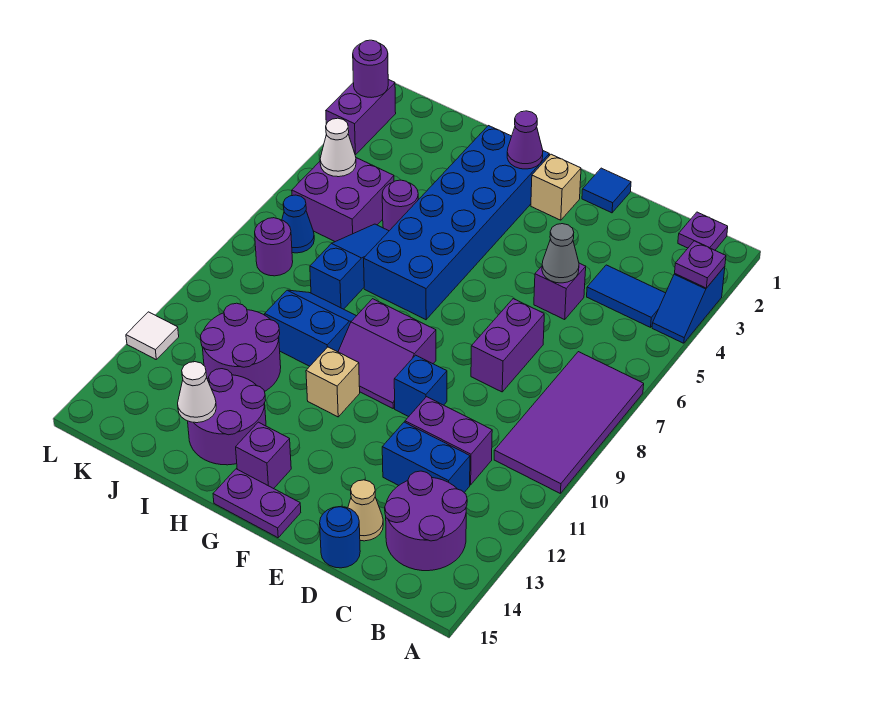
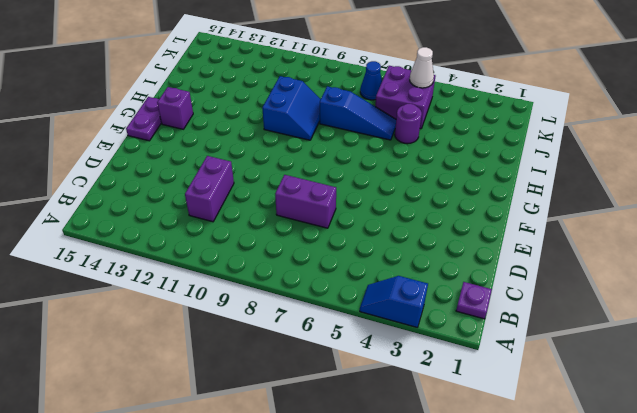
none -> purple 2x4 tile [494,352,644,493]
none -> blue 1x2 tile [587,265,666,327]
none -> purple 2x2 round brick [385,471,467,571]
none -> blue 1x2 brick [382,422,470,492]

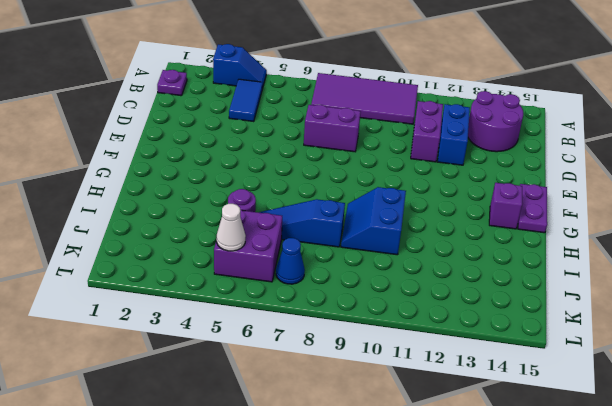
none -> purple 1x1 brick [534,263,586,319]
none -> tan 1x1 cone [348,480,383,541]
none -> blue 1x1 round brick [320,507,360,568]
none -> blue 1x1 tile [582,168,631,213]

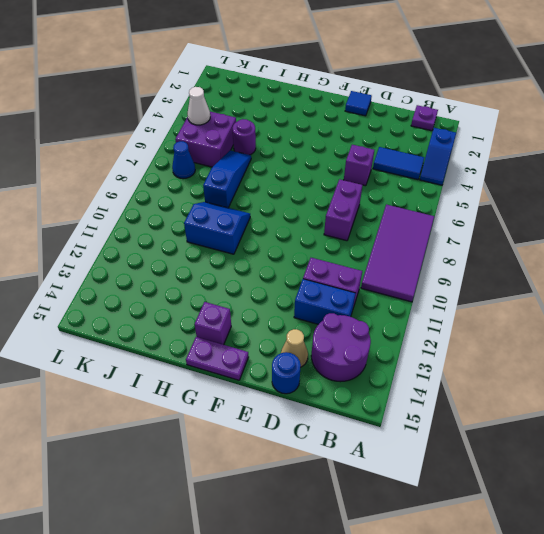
none -> blue 1x1 brick [394,355,447,417]
none -> tan 1x1 brick [531,154,581,220]
none -> purple 2x2 slope [338,299,436,408]
none -> blue 2x6 brick [364,126,549,320]

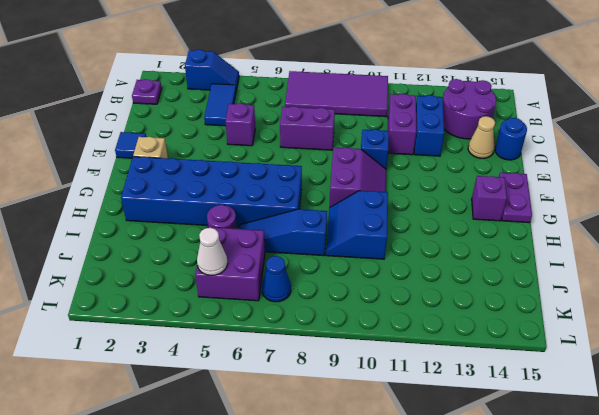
none -> tan 1x1 brick [306,347,360,417]
none -> purple 2x2 round brick [188,369,266,465]
none -> purple 2x2 round brick [201,303,281,391]
none -> purple 1x1 round brick [255,218,293,276]

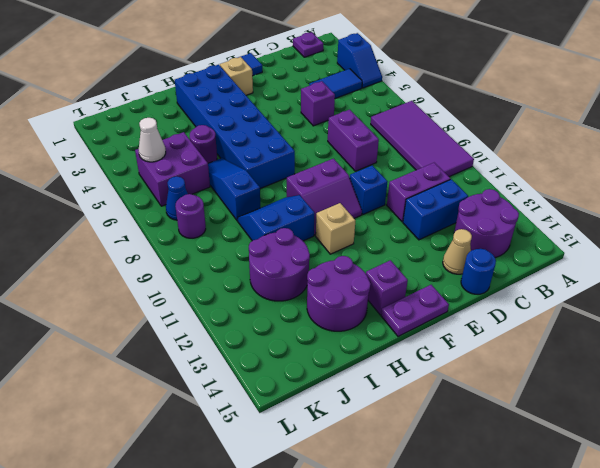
none -> purple 1x2 brick [326,80,396,155]
none -> white 1x1 tile [126,312,179,359]
none -> purple 1x1 plate [675,241,726,288]
none -> grey 1x1 cone [542,224,579,283]

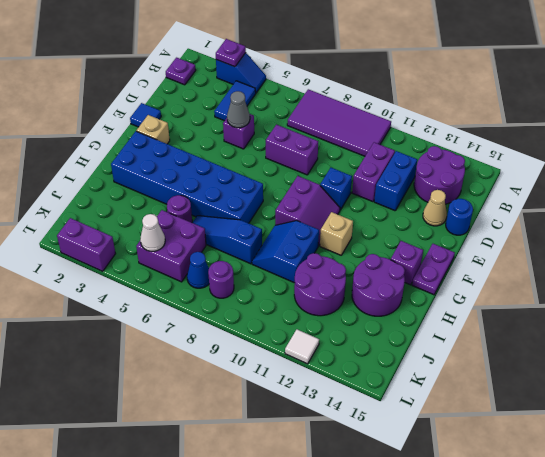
none -> purple 1x1 cone [507,111,543,169]
none -> white 1x1 cone [178,362,216,423]
none -> purple 1x1 round brick [353,40,388,98]

